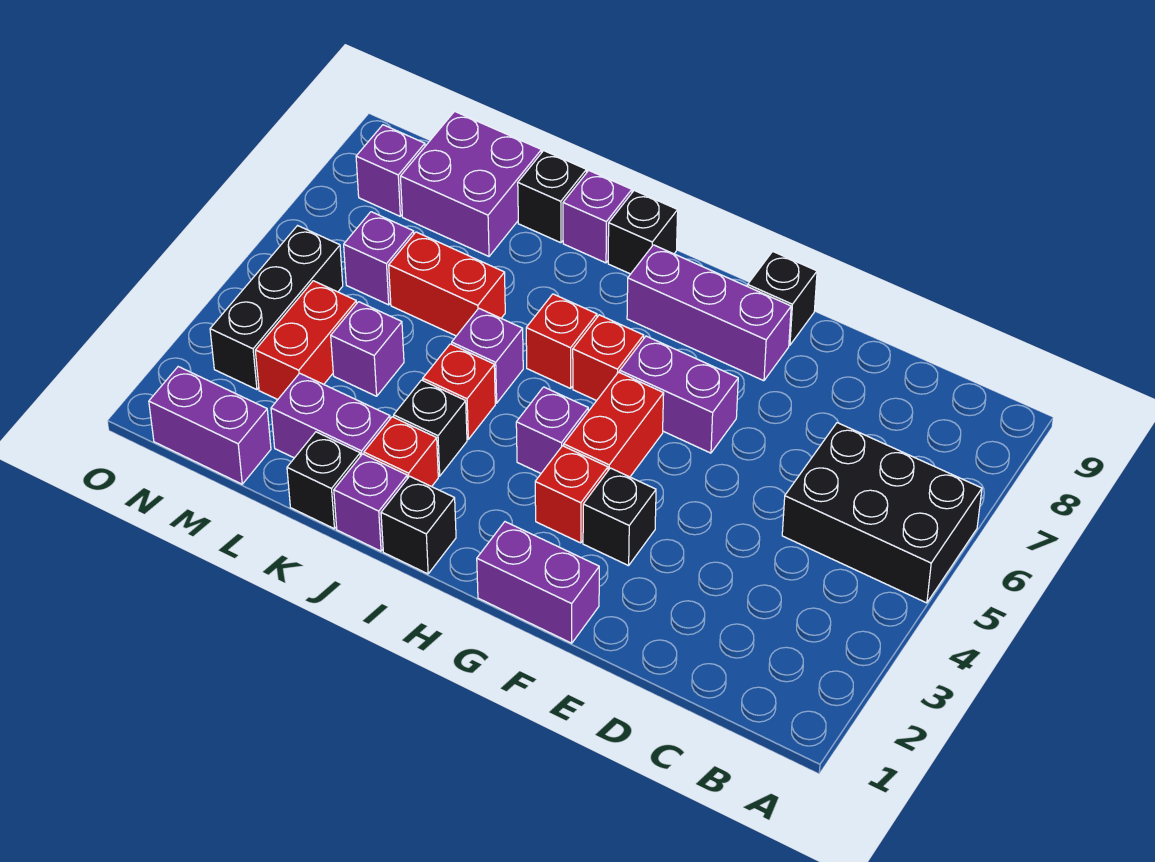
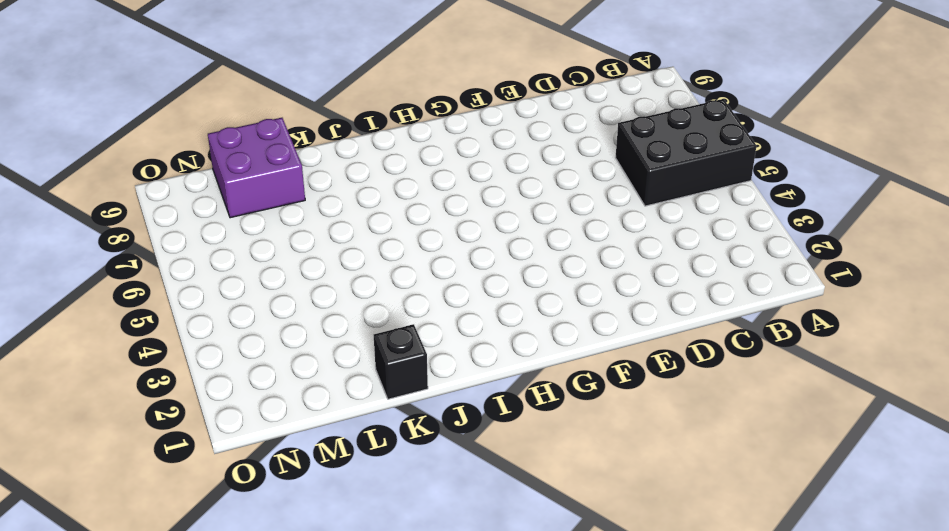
none -> purple 1x2 brick [477,522,599,643]
none -> black 1x1 brick [583,468,656,566]
none -> purple 1x2 brick [620,336,738,453]
none -> purple 1x3 brick [627,245,791,381]

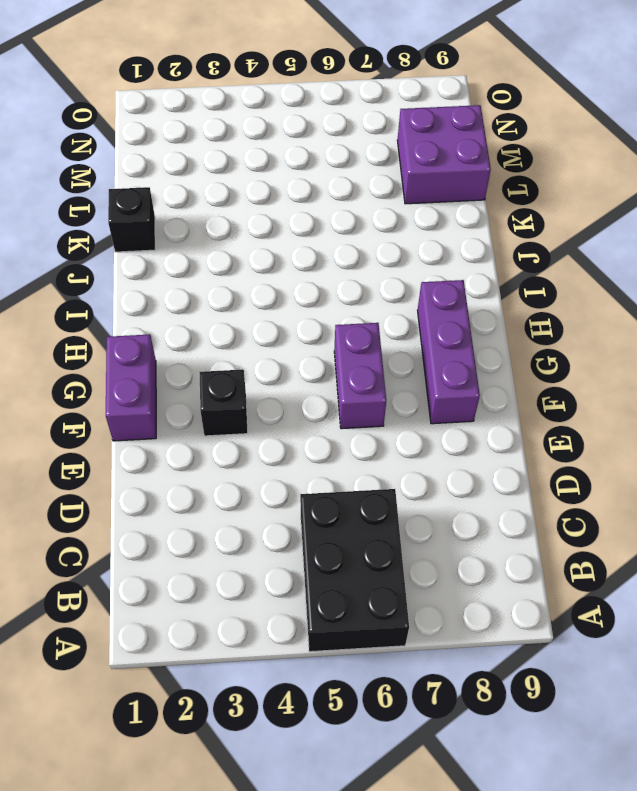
none -> black 1x1 brick [748,251,817,345]
none -> red 1x1 brick [535,446,608,543]
none -> red 1x2 brick [564,372,664,477]
none -> purple 1x1 brick [516,387,588,473]

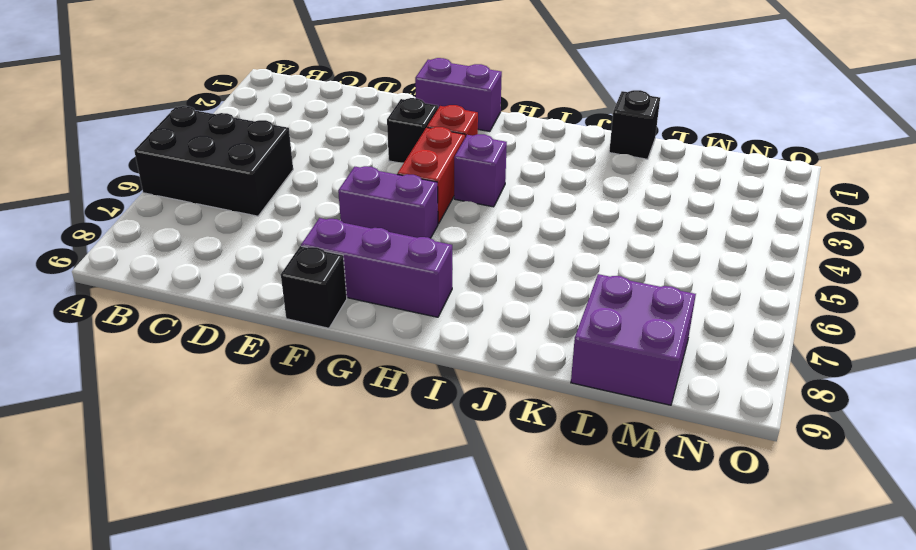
none -> red 1x1 brick [573,315,644,401]
none -> black 1x1 brick [381,476,456,574]
none -> red 1x1 brick [526,294,597,388]
none -> black 1x1 brick [608,190,678,274]

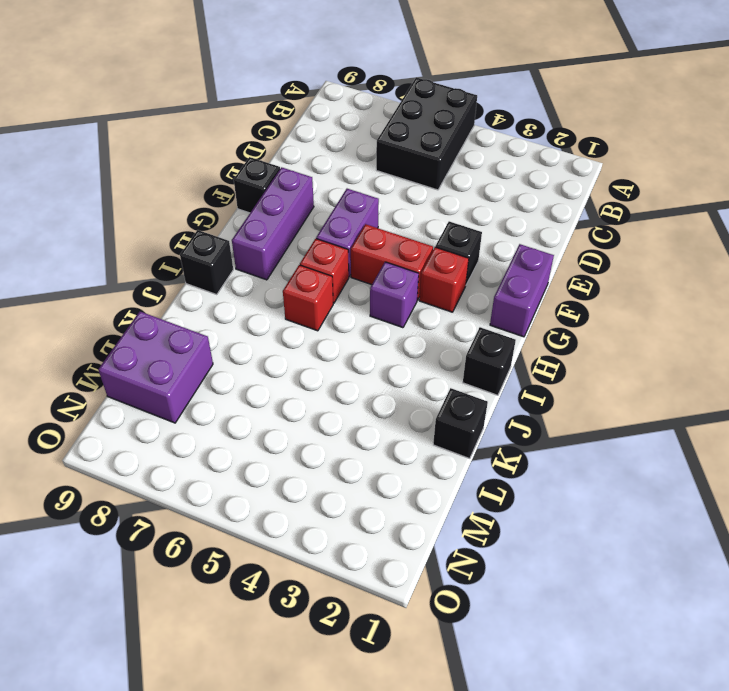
none -> purple 1x1 brick [334,454,407,551]
none -> red 1x1 brick [364,417,438,487]
none -> black 1x1 brick [394,380,467,476]
none -> red 1x1 brick [423,344,495,439]

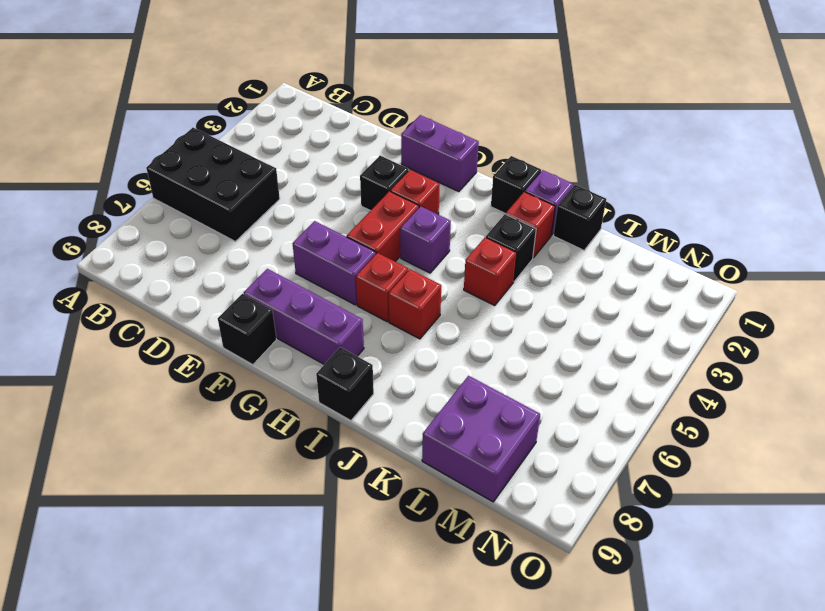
none -> purple 1x1 brick [452,308,523,403]
none -> purple 1x1 brick [563,171,632,263]
none -> purple 1x2 brick [271,373,390,458]
none -> red 1x2 brick [389,232,505,336]

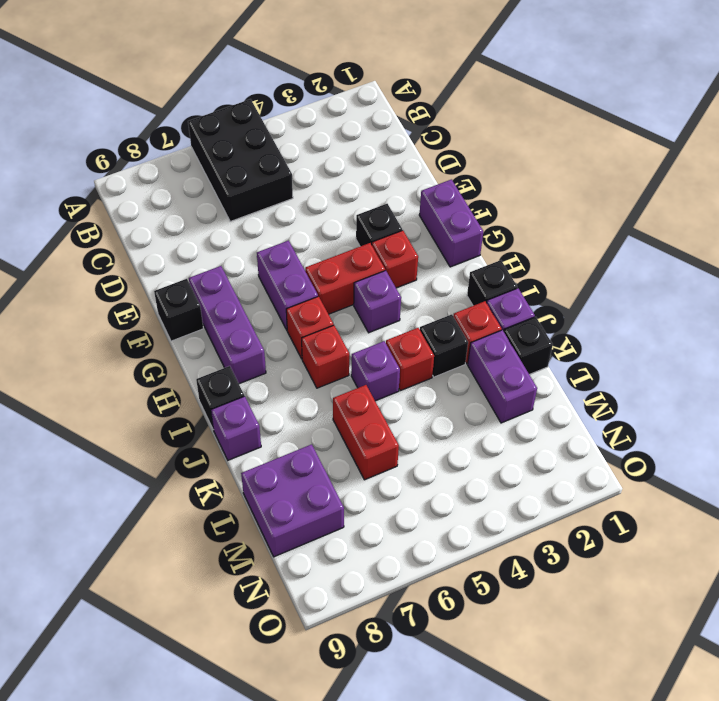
none -> black 1x1 brick [518,151,586,243]
none -> purple 1x1 brick [331,302,404,396]
none -> purple 1x2 brick [149,367,271,484]
none -> red 1x2 brick [255,281,356,400]

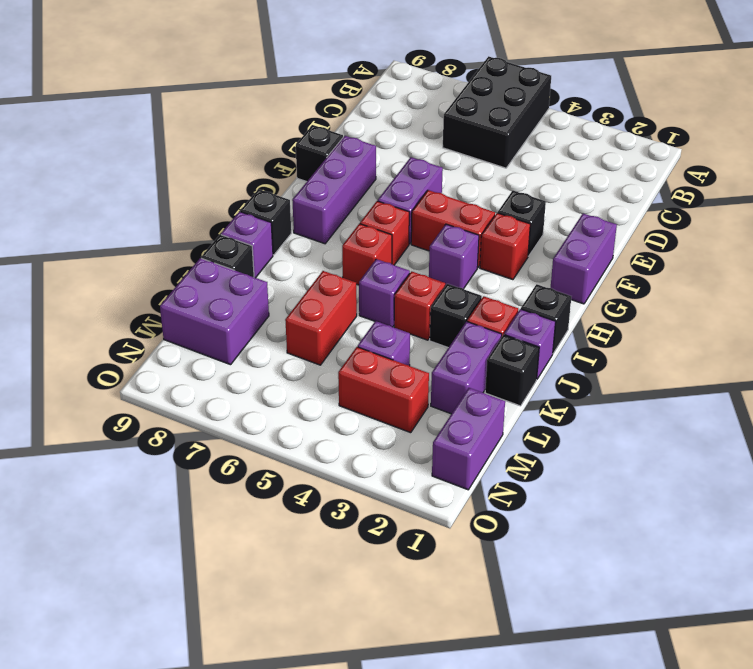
none -> purple 1x1 brick [344,212,414,305]
none -> black 1x3 brick [210,226,343,390]
none -> purple 1x1 brick [356,125,425,216]

